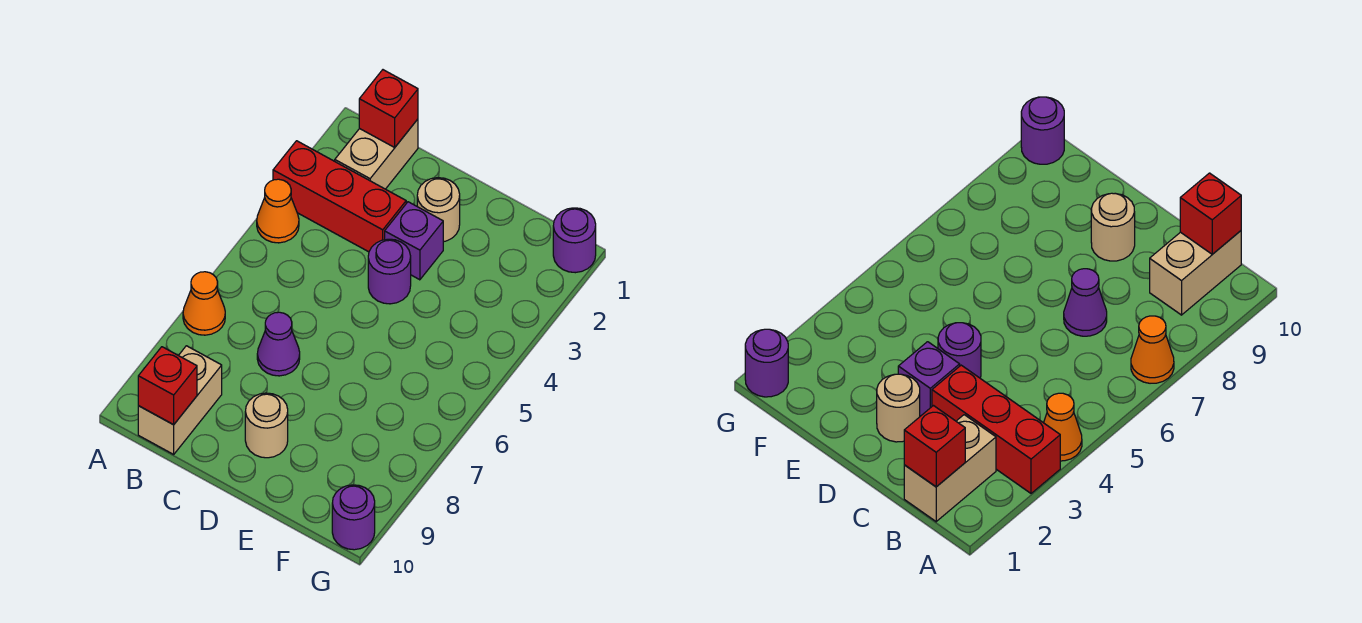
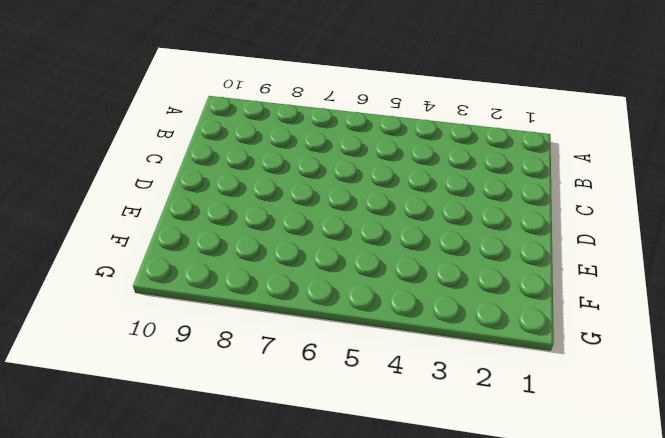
none -> red 1x3 brick [273,141,406,252]
none -> orange 1x1 cone [257,179,299,243]
none -> orange 1x1 cone [183,272,225,335]

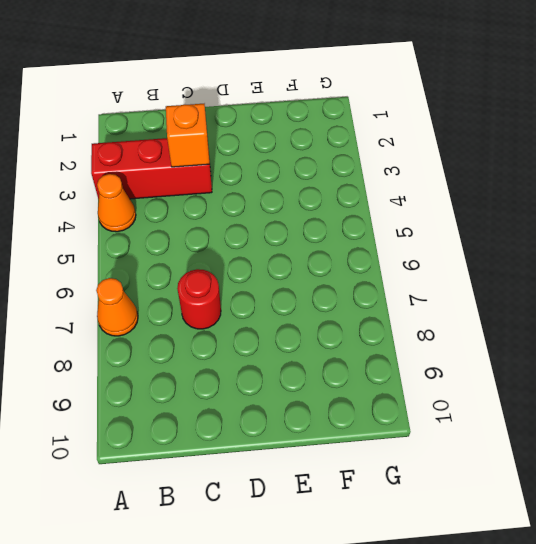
orange 1x1 brick [166,104,209,167] -> none
red 1x1 round brick [177,269,221,329] -> purple 1x1 cone [257,312,300,376]
none -> tan 1x2 brick [335,119,418,189]
none -> tan 1x2 brick [138,346,222,454]
none -> tan 1x1 round brick [417,178,460,242]

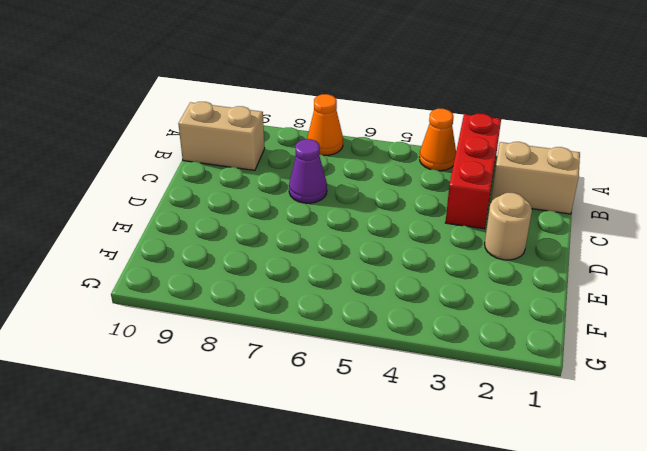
none -> purple 1x1 brick [385,202,443,280]
none -> purple 1x1 round brick [368,239,411,304]
none -> tan 1x1 round brick [245,393,288,458]

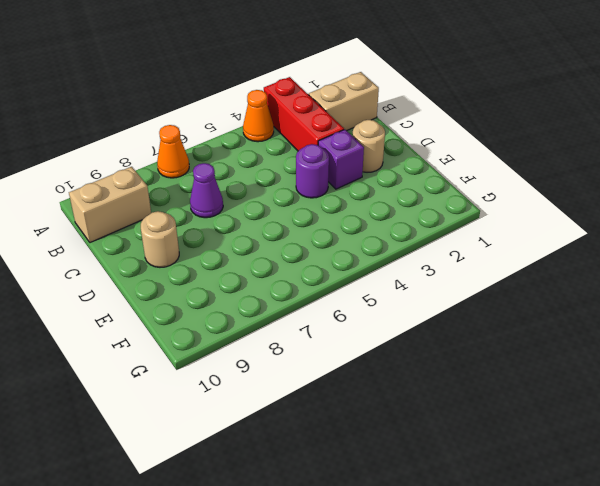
none -> purple 1x1 round brick [553,208,596,273]
none -> purple 1x1 round brick [332,485,375,550]
none -> red 1x1 brick [359,70,418,147]

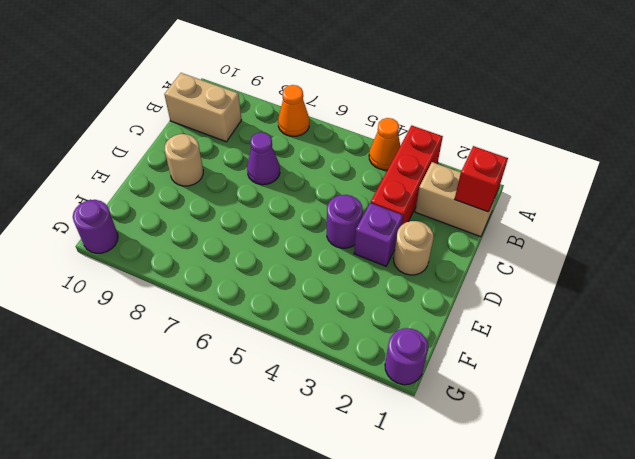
none -> red 1x1 brick [138,347,197,425]

